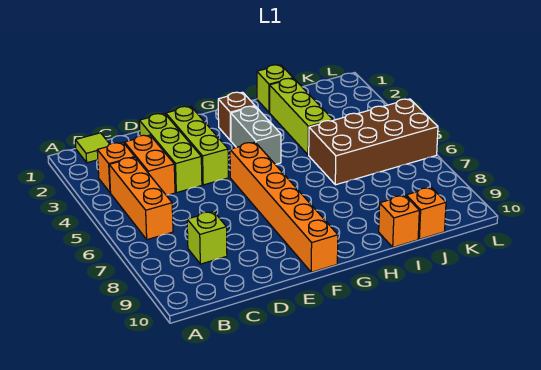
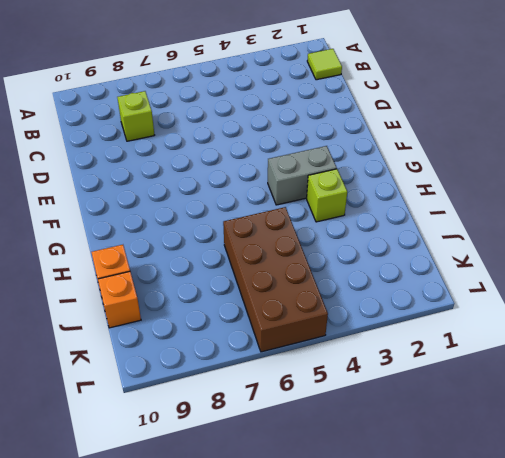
lime 1x1 brick [307,169,347,222] -> lime 1x1 brick moved to [257,65,293,112]
none -> orange 1x1 brick [97,143,134,193]
none -> orange 1x3 brick [109,157,173,240]
none -> orange 1x2 brick [125,135,175,195]

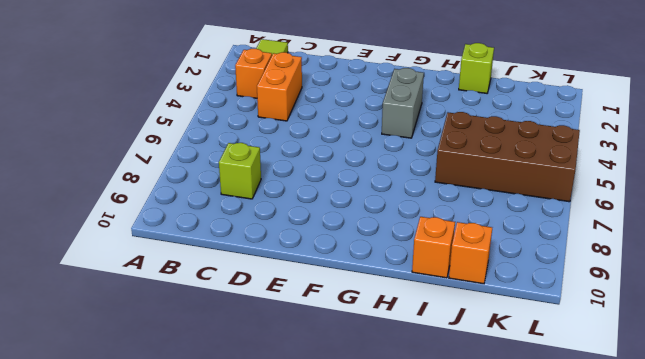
none -> orange 1x3 brick [109,157,173,240]
none -> lime 1x3 brick [139,113,202,193]
none -> lime 1x3 brick [166,106,228,185]

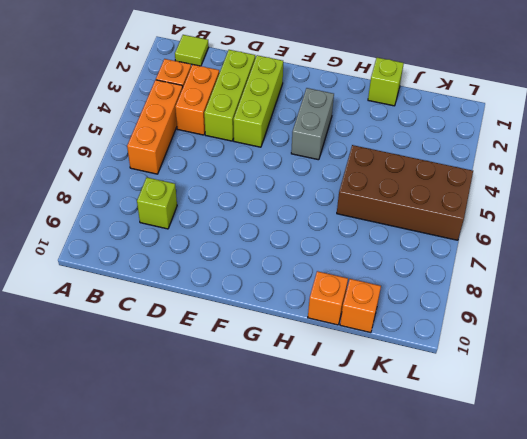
none -> orange 1x6 brick [230,142,338,272]
none -> brown 1x1 brick [218,92,255,141]
none -> lime 1x3 brick [270,78,333,155]

